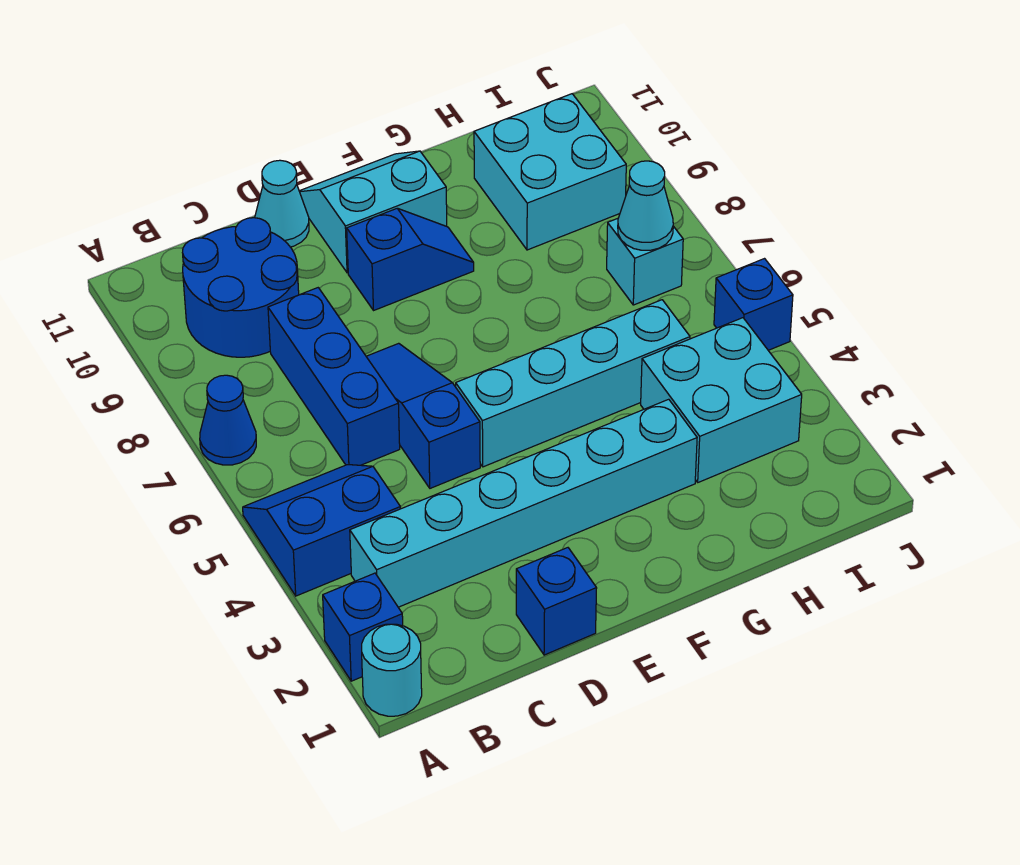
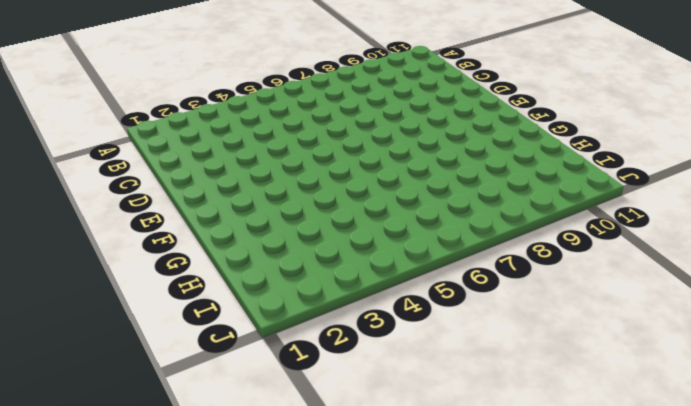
none -> cyan 1x1 round brick [362,624,422,716]
none -> blue 1x1 brick [323,573,403,681]
none -> blue 2x2 slope [243,465,400,596]

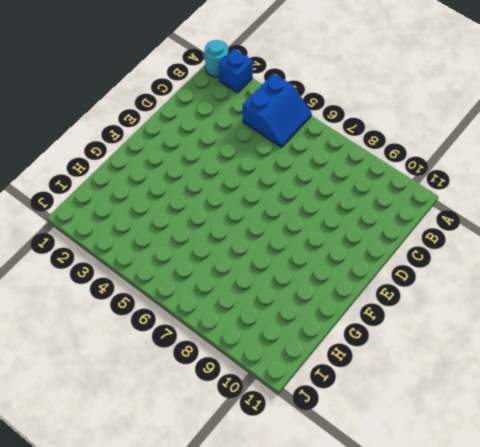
none -> blue 1x1 cone [200,375,256,465]
none -> cyan 1x6 brick [350,399,697,607]
none -> blue 2x2 round brick [182,218,299,357]

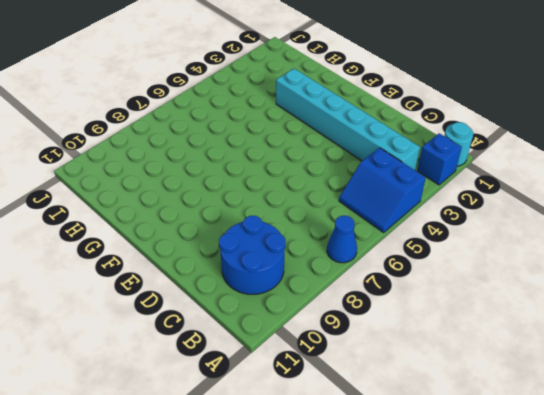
none -> blue 1x3 brick [268,288,400,465]
none -> blue 1x1 brick [516,548,597,655]
none -> blue 1x3 slope [366,343,480,488]

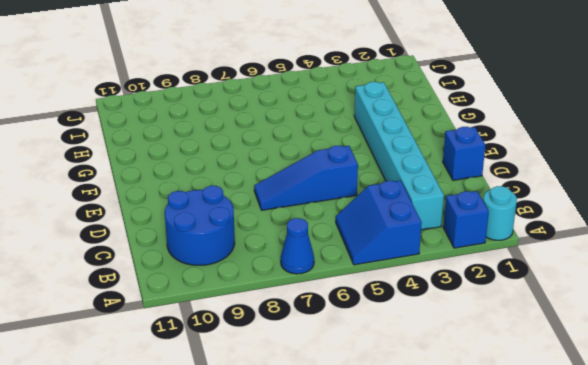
none -> blue 1x3 brick [268,288,400,465]
none -> cyan 1x1 cone [255,160,309,247]
none -> cyan 1x4 brick [456,300,690,467]

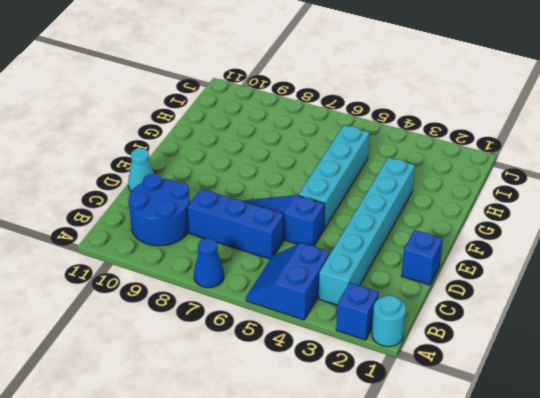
none -> blue 1x2 slope [347,208,474,310]
none -> cyan 2x2 slope [299,151,447,273]
none -> cyan 2x2 brick [641,318,802,482]

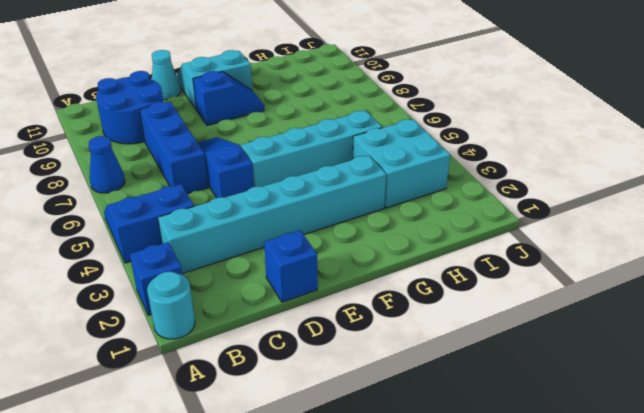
none -> cyan 2x2 brick [474,94,626,250]
none -> cyan 1x1 brick [607,218,683,305]
none -> blue 1x1 brick [714,259,793,350]

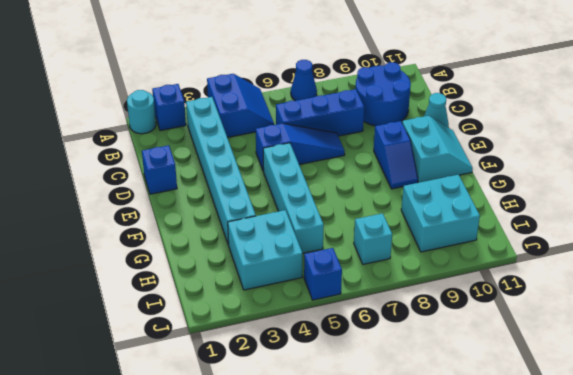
none -> cyan 1x1 cone [618,161,673,250]

